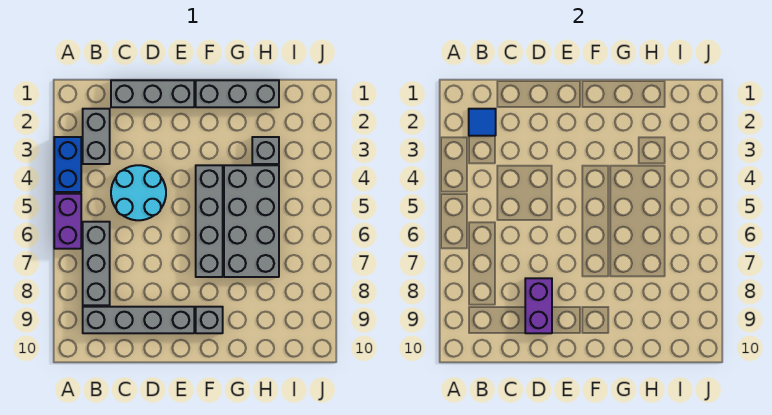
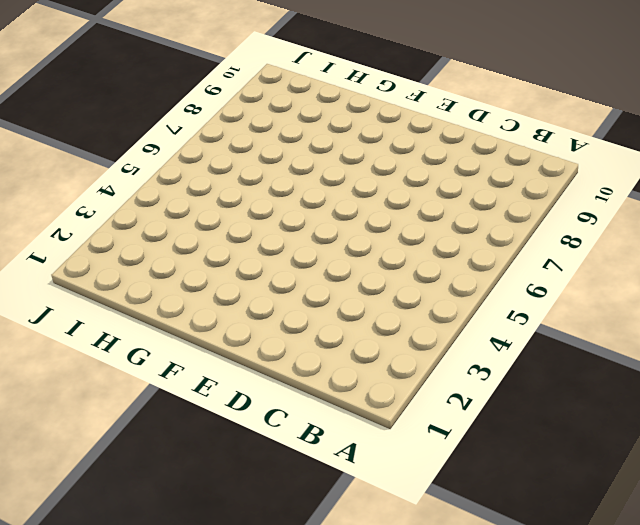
none -> blue 1x2 brick [54,137,81,192]
none -> purple 1x2 brick [54,194,81,249]
none -> grey 1x2 brick [83,109,110,164]

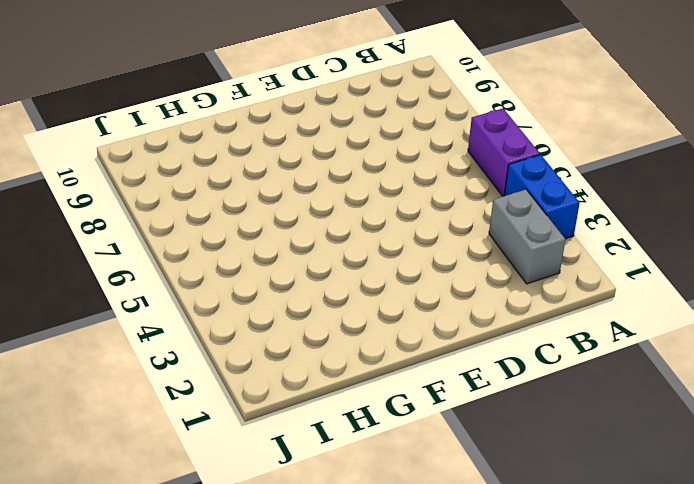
none -> grey 1x3 brick [83,222,110,305]
none -> grey 1x4 brick [83,307,194,333]
none -> grey 1x3 brick [111,80,194,107]

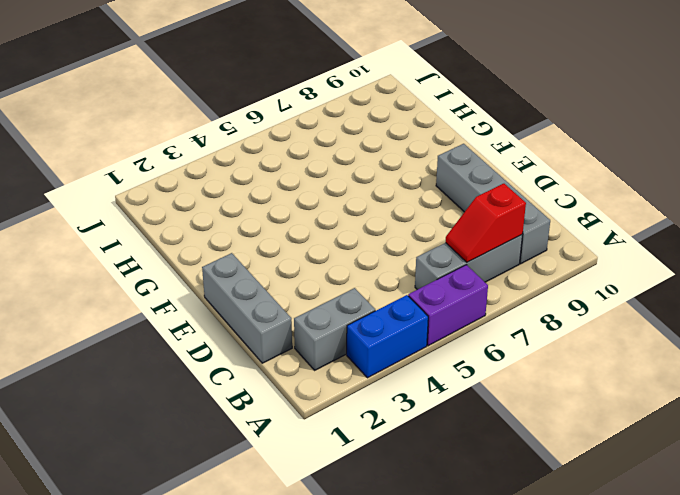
red 1x2 slope [446,184,526,262] -> none
none -> cyan 2x2 round brick [111,165,166,220]
none -> grey 1x3 brick [196,80,279,107]
none -> grey 1x4 brick [196,165,223,277]

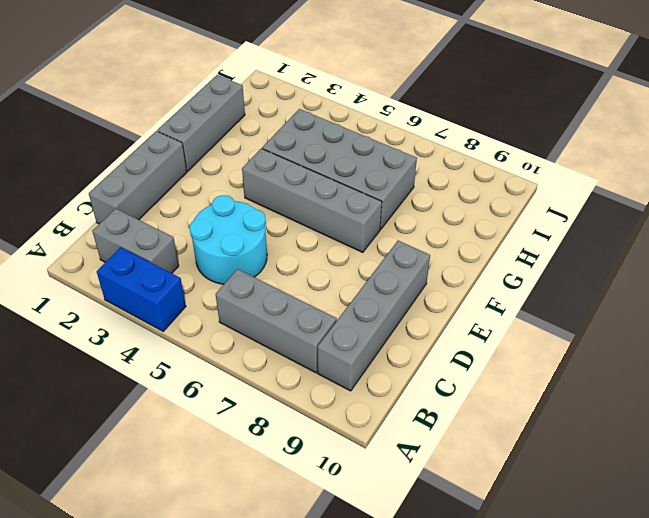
none -> purple 1x2 brick [54,194,81,249]
none -> grey 1x1 brick [196,307,223,333]
none -> grey 1x1 brick [252,137,279,164]

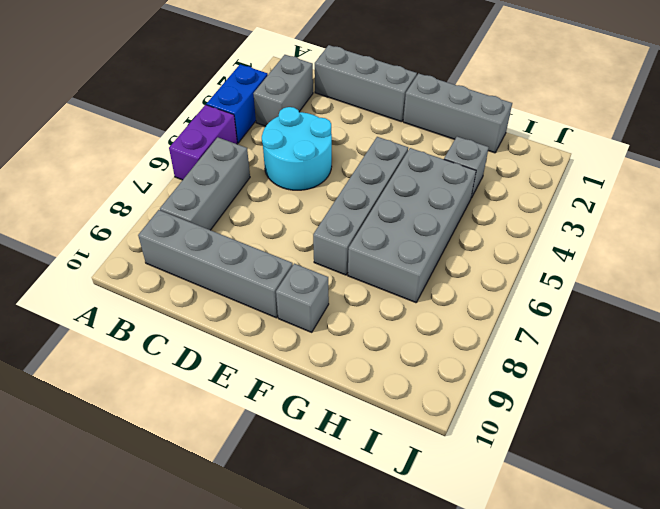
none -> blue 1x1 tile [469,109,496,136]
none -> purple 1x2 brick [525,278,552,333]

